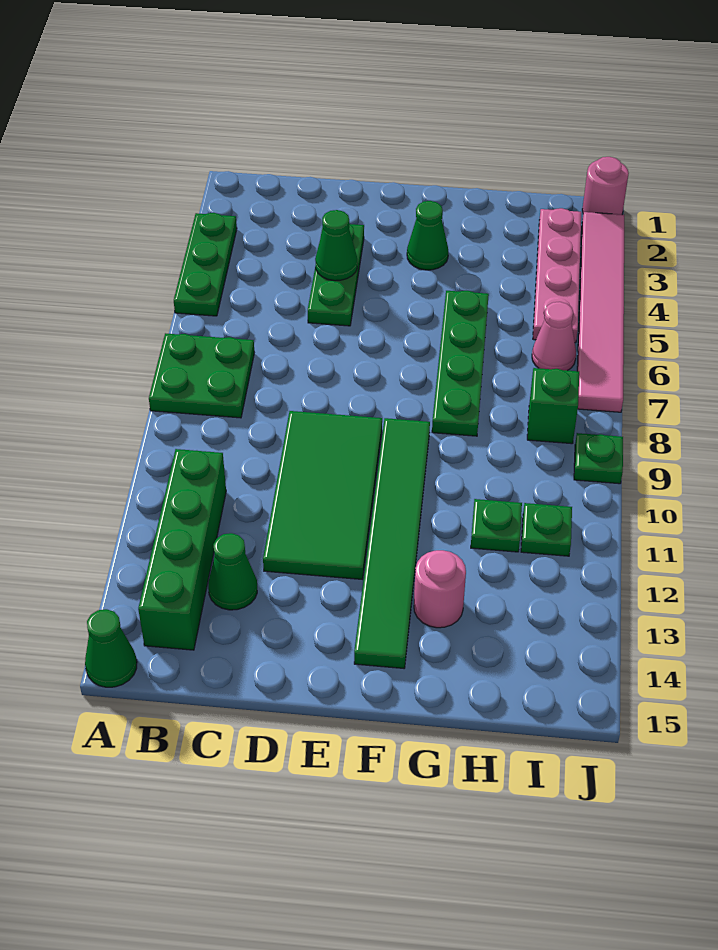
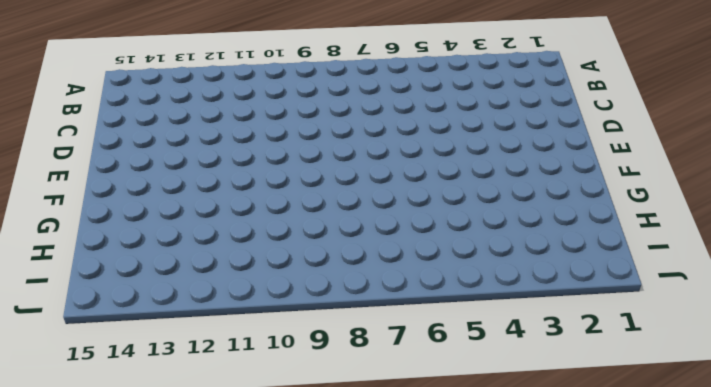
none -> green 1x3 plate [174,213,237,316]
none -> green 2x2 plate [149,333,254,418]
none -> green 1x1 cone [85,609,137,687]

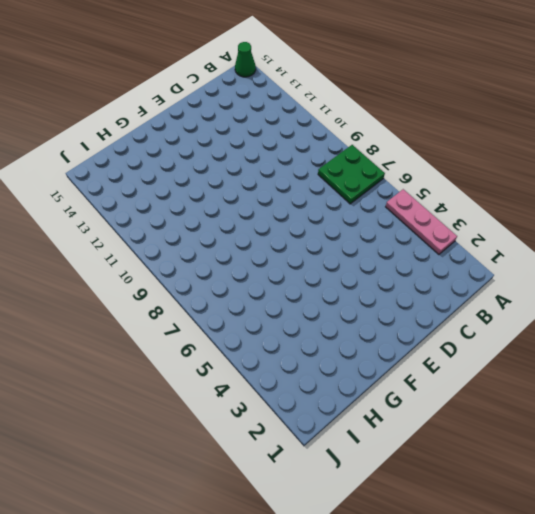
pink 1x3 plate [386,189,457,255] -> green 1x3 plate [174,213,237,316]
none -> green 1x4 brick [138,449,226,650]
none -> green 1x1 cone [208,533,257,610]
none -> green 1x3 plate [308,224,364,326]

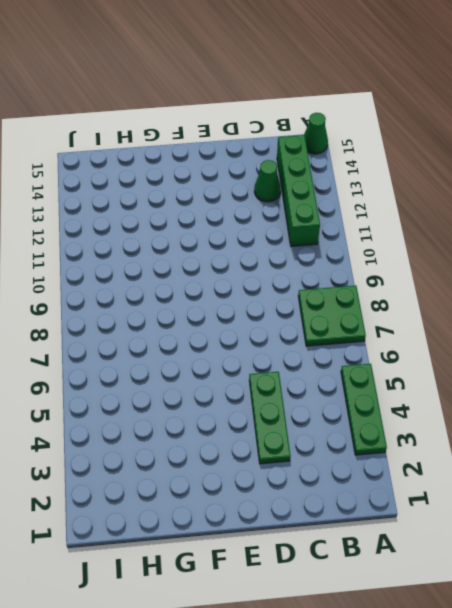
none -> green 2x4 tile [263,411,382,579]
none -> green 1x1 cone [407,201,448,270]
none -> green 1x6 tile [354,418,430,668]

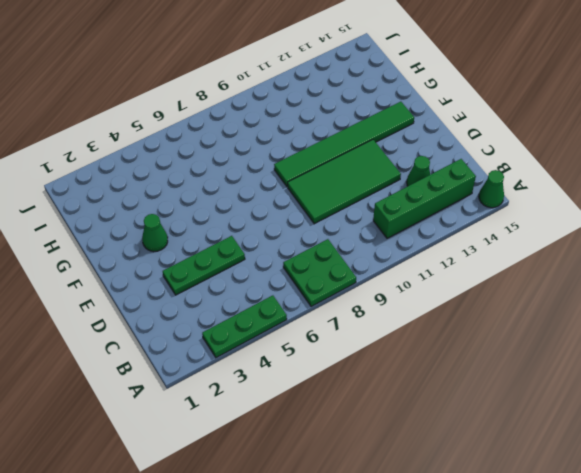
none -> green 1x4 plate [432,291,489,436]
none -> pink 1x1 round brick [414,550,466,628]
none -> green 1x1 plate [471,499,522,552]

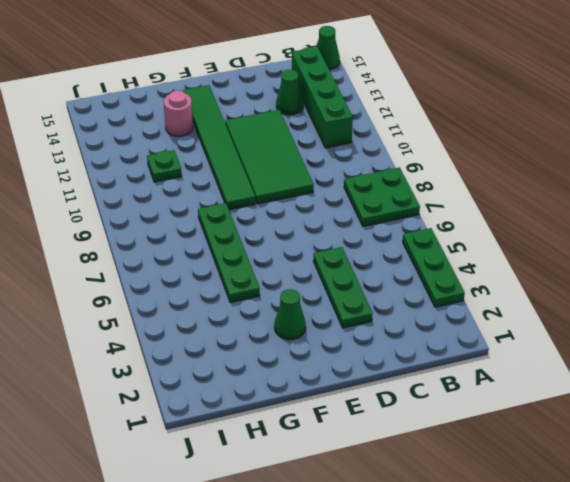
none -> pink 1x4 plate [533,208,581,343]
none -> pink 1x1 cone [532,302,576,371]
none -> green 1x1 brick [527,368,579,444]

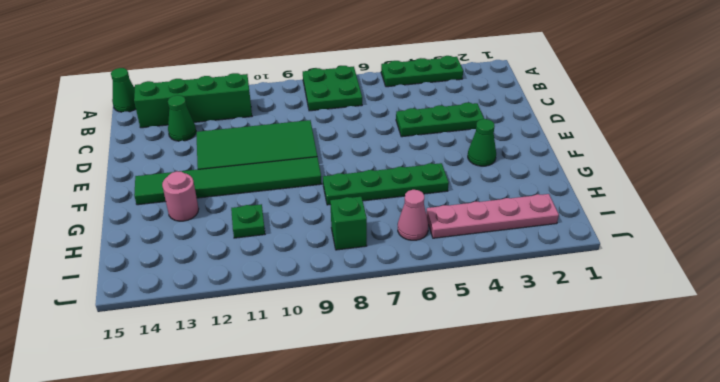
none -> green 1x1 plate [521,503,572,556]
none -> pink 1x1 round brick [582,157,629,214]
none -> pink 1x6 tile [577,212,624,412]

